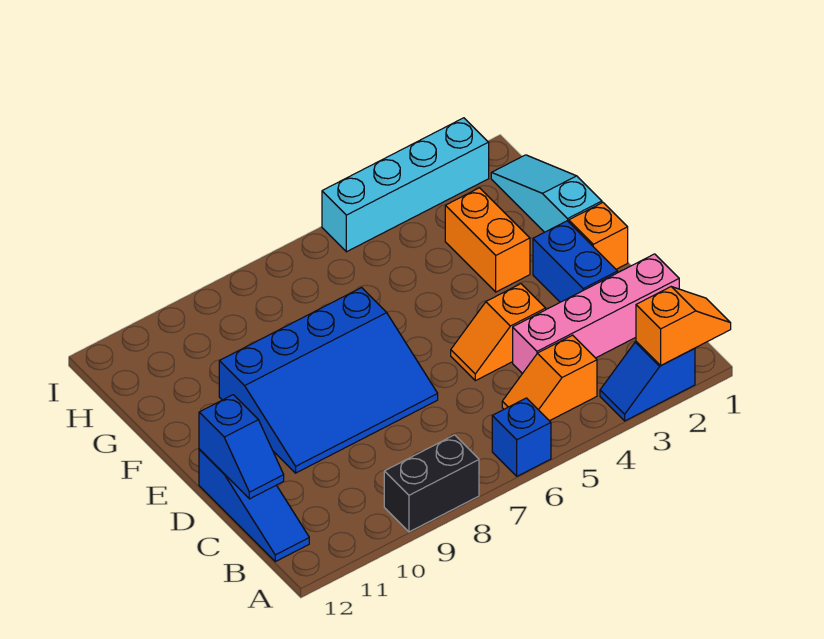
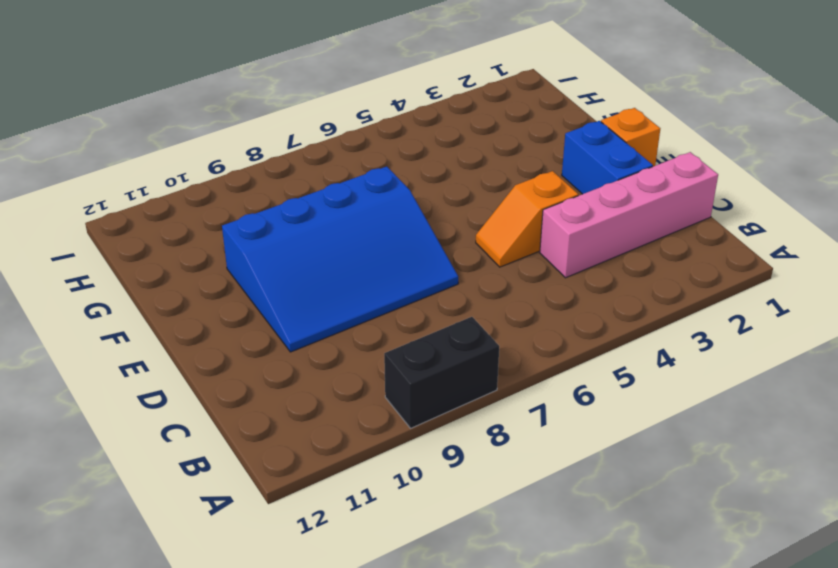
none -> blue 1x2 slope [600,342,695,421]
none -> blue 1x1 brick [492,398,551,476]
none -> orange 1x2 slope [502,335,597,421]

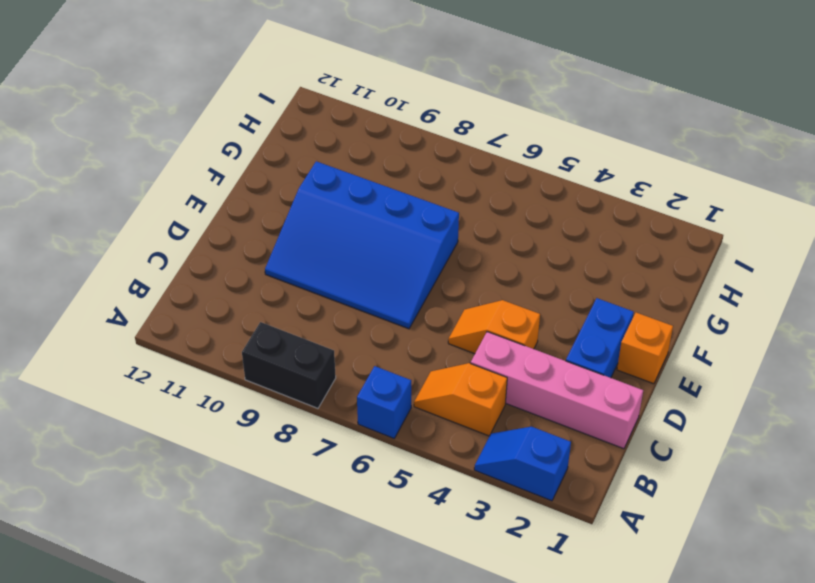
none -> blue 1x3 slope [199,449,309,562]
none -> cyan 1x3 slope [491,155,602,232]
none -> orange 1x2 brick [445,188,530,292]

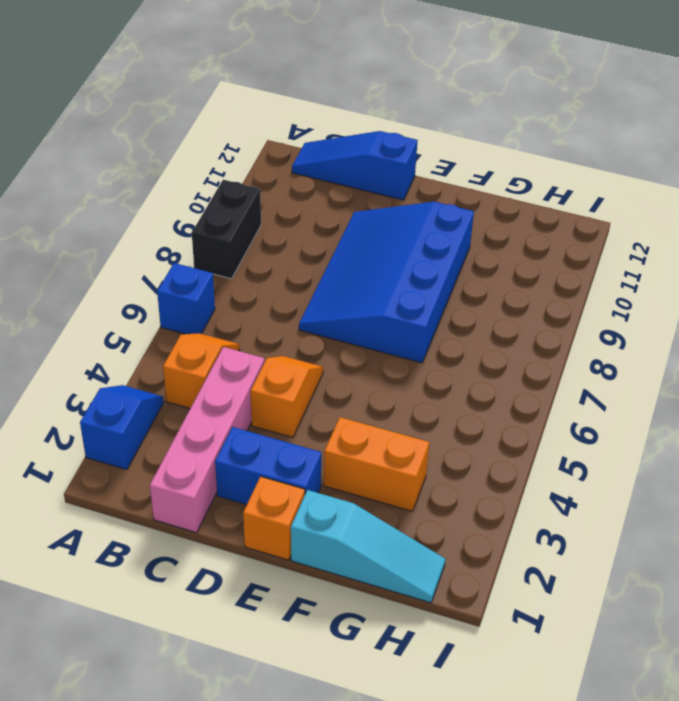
none -> cyan 1x4 brick [322,118,489,252]
none -> orange 1x2 slope [636,287,731,365]
none -> blue 1x2 slope [199,395,284,499]

